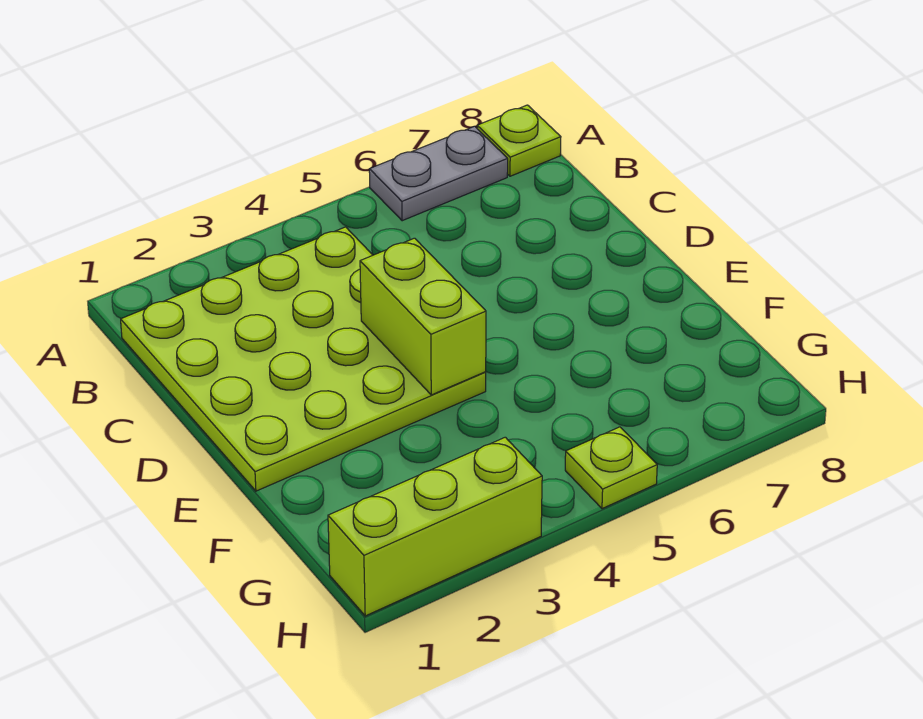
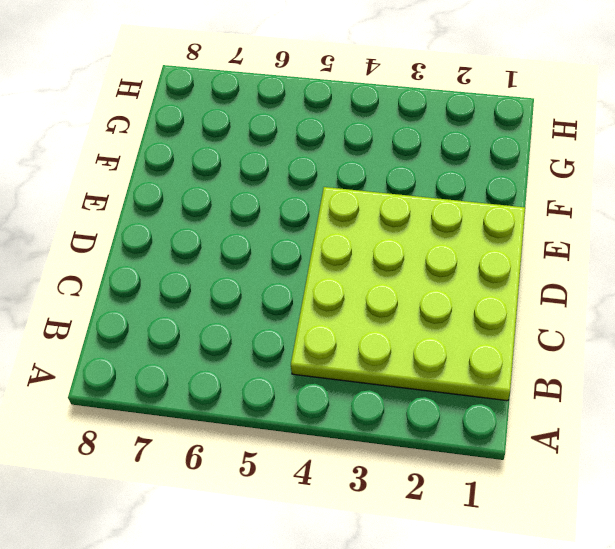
none -> grey 1x2 plate [369,126,508,221]
none -> lime 1x1 plate [477,105,561,176]

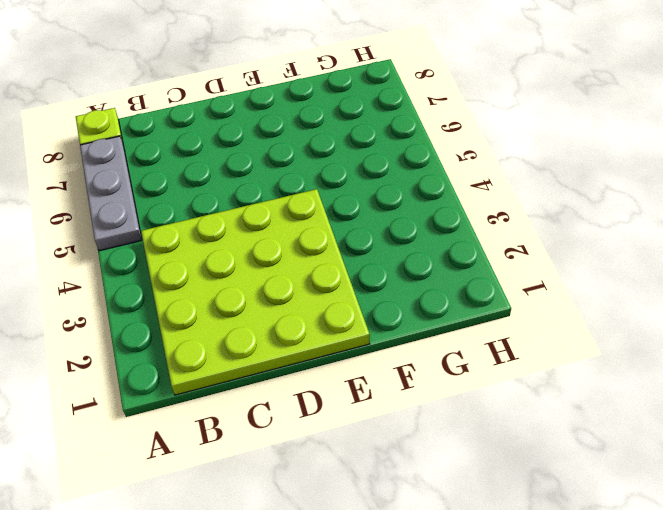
grey 1x3 plate [80,136,142,251] -> grey 1x2 plate [369,126,508,221]
none -> lime 1x3 brick [328,437,542,616]
none -> lime 1x1 plate [565,427,657,509]

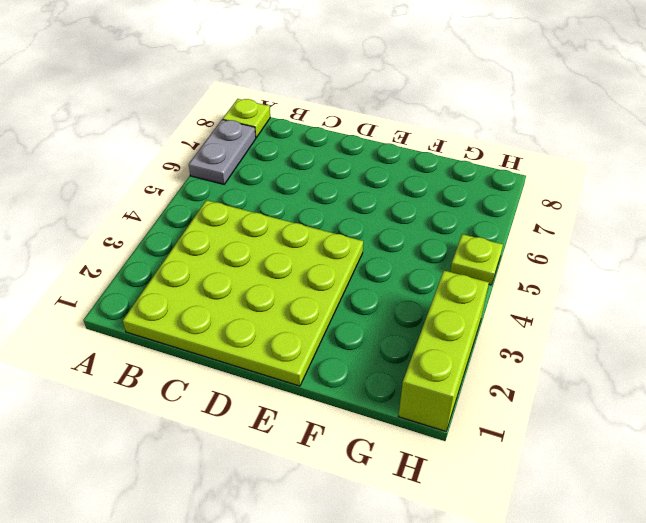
none -> lime 1x2 brick [360,238,486,395]

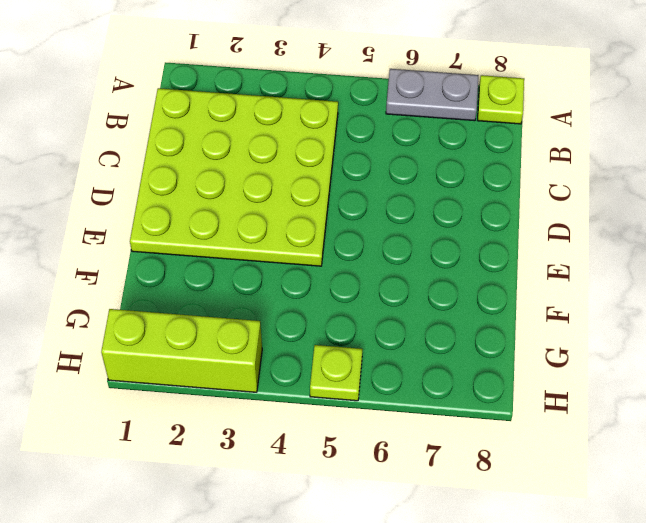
none -> lime 1x2 brick [360,238,486,395]

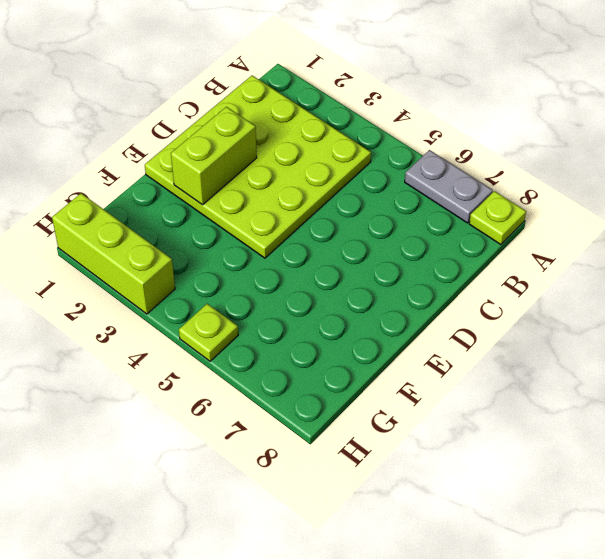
lime 1x2 brick [171,107,257,205] -> lime 1x2 brick moved to [360,238,486,395]

